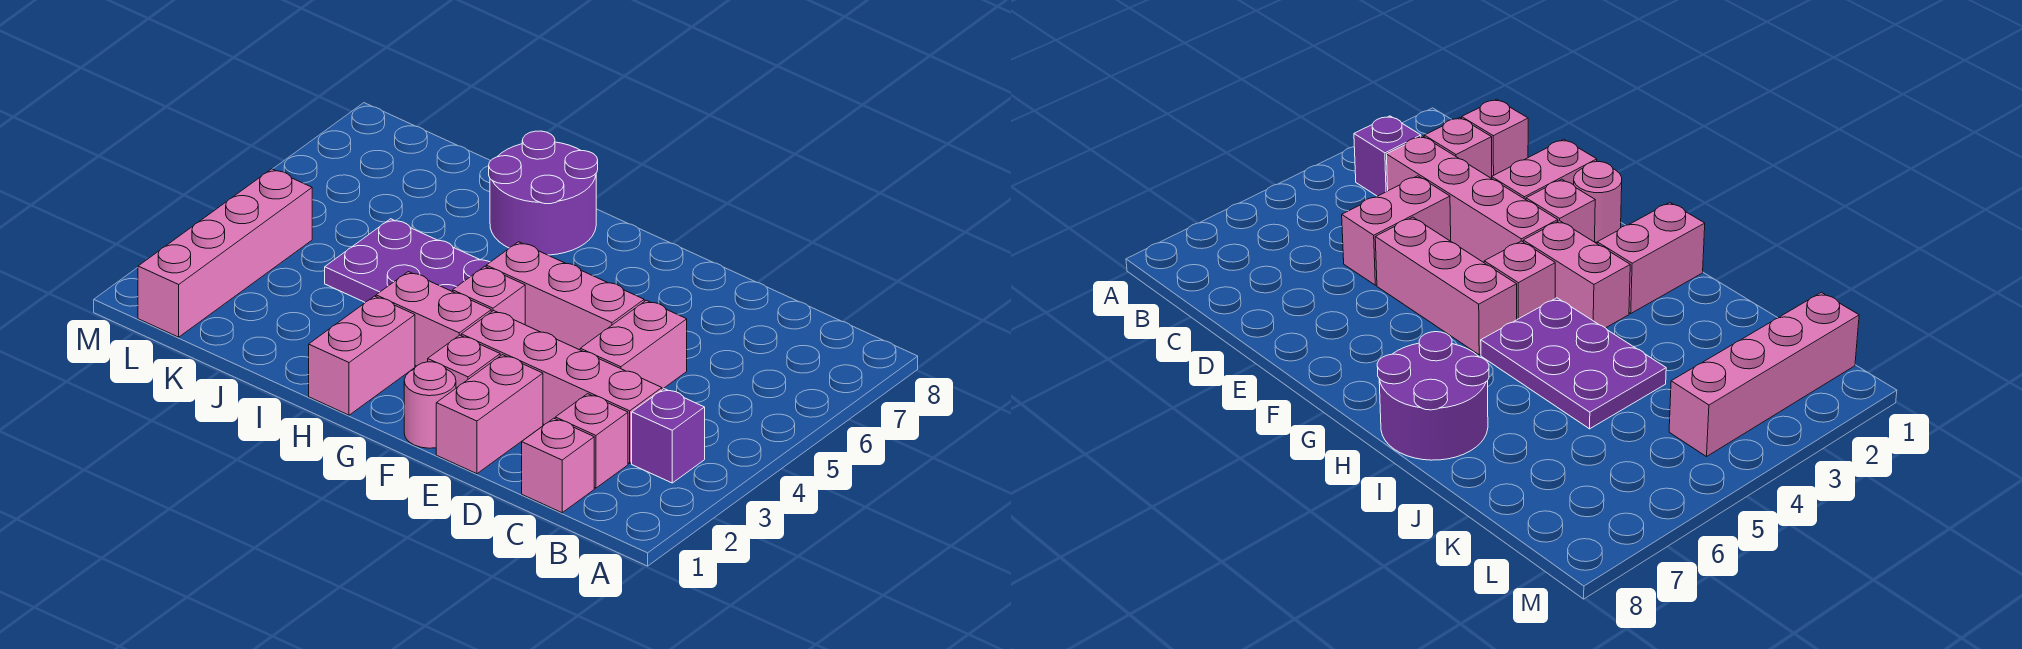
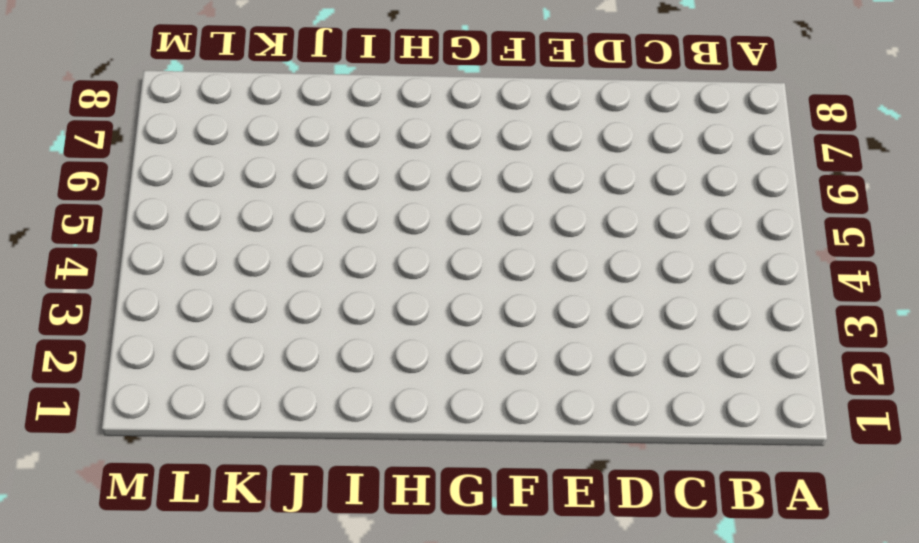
none -> purple 1x1 brick [632,389,705,483]
none -> pink 1x1 brick [522,418,594,513]
none -> pink 1x1 brick [555,394,628,488]

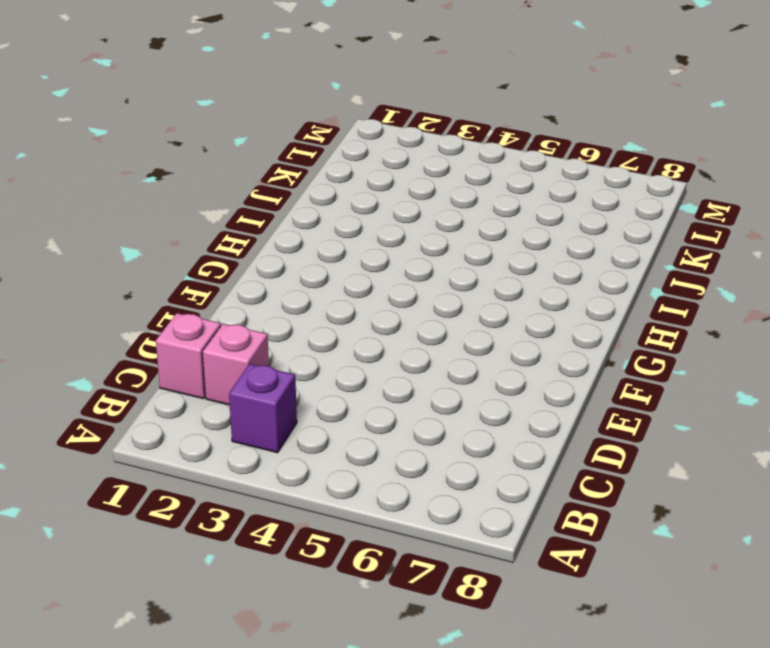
none -> pink 1x4 brick [461,311,662,463]
none -> pink 1x2 brick [580,300,687,389]
none -> pink 1x2 brick [436,355,543,474]

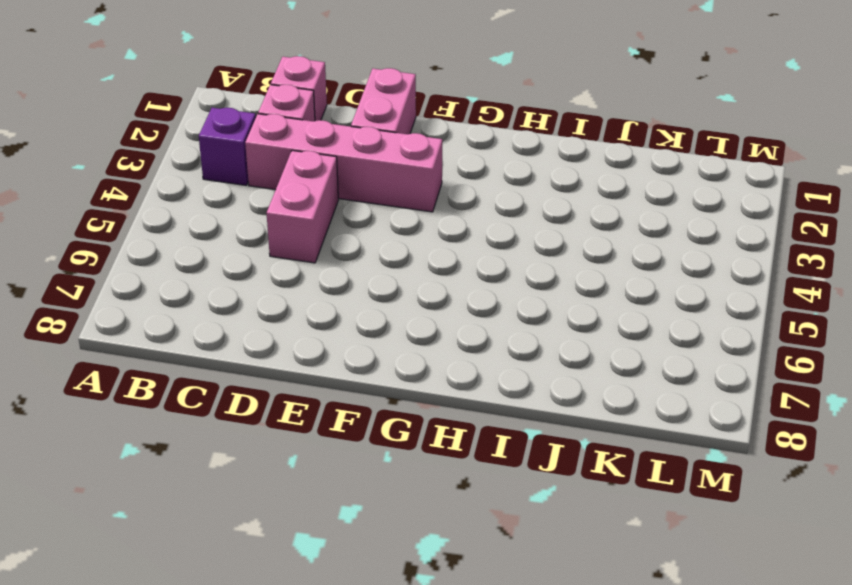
none -> pink 1x3 brick [486,242,644,350]
none -> pink 1x1 round brick [404,362,456,448]
none -> pink 1x1 brick [428,335,500,388]

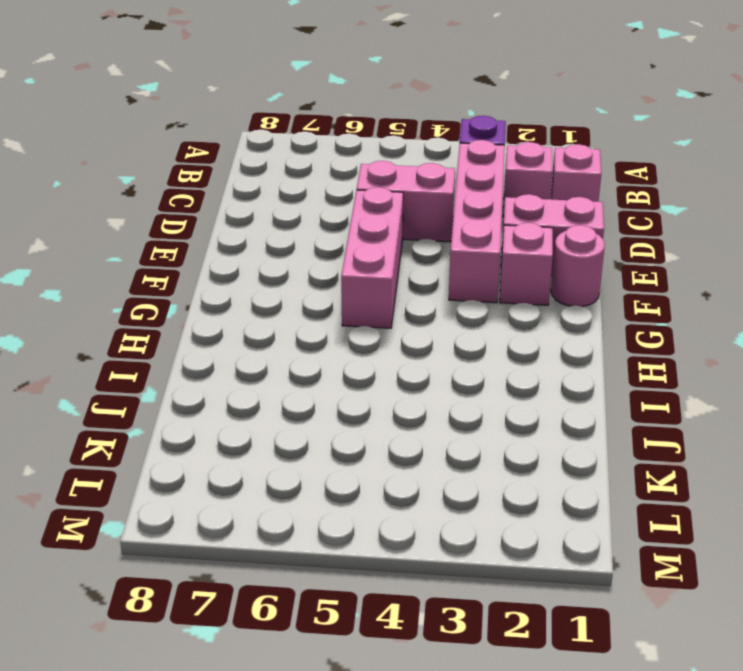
none -> pink 1x2 brick [376,272,491,366]
none -> pink 1x1 brick [453,266,525,325]
none -> pink 1x2 brick [309,296,415,415]

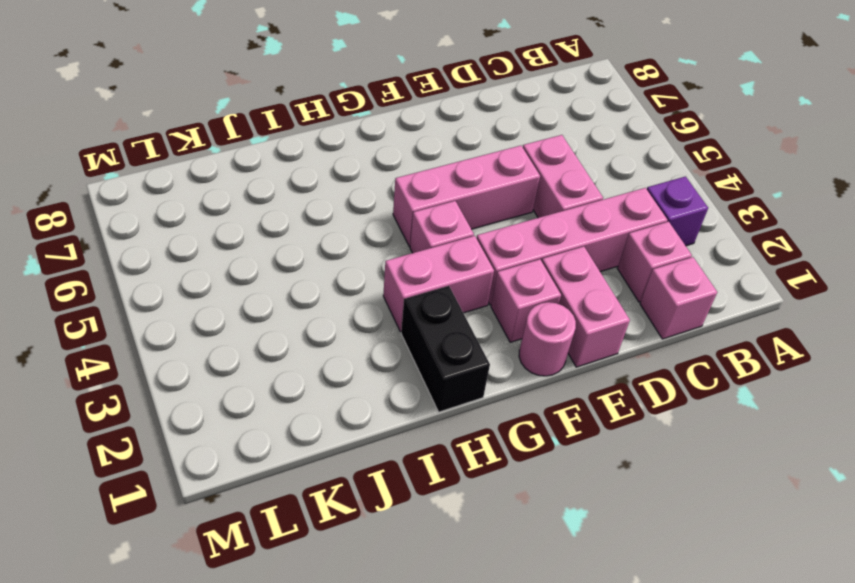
black 1x2 brick [401,286,490,412] -> pink 1x2 brick [309,296,415,415]
none -> purple 2x3 plate [325,219,490,302]
none -> purple 2x2 round brick [489,131,598,255]
none -> pink 1x4 brick [138,169,312,337]

